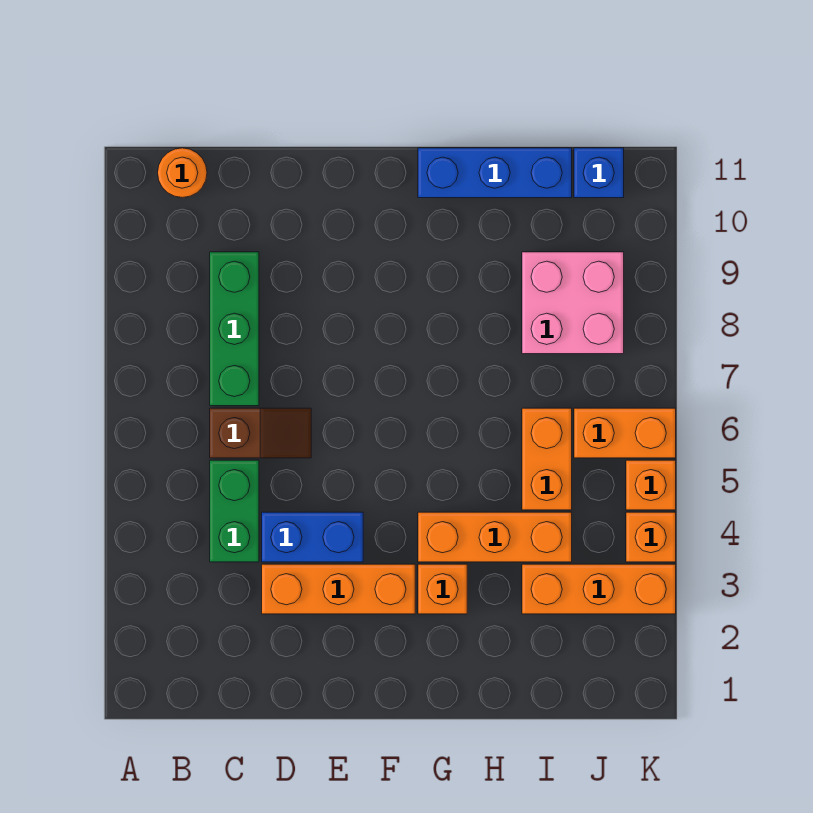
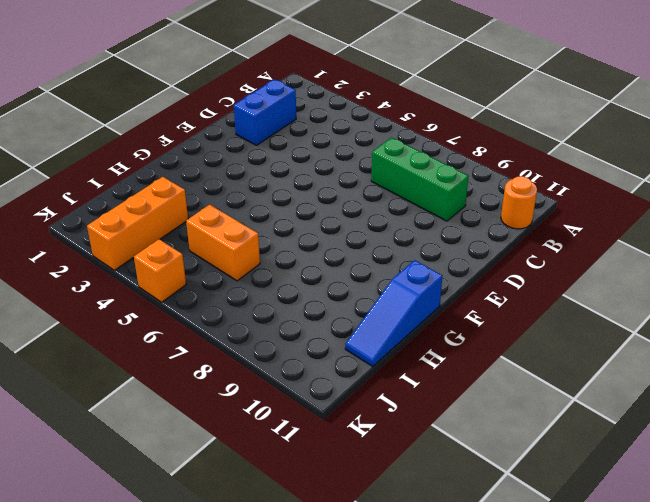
blue 1x2 brick [234,79,296,145] -> blue 1x2 brick moved to [262,512,363,562]
blue 1x3 slope [345,260,442,366] -> blue 1x3 brick [418,148,572,198]
none -> green 1x2 brick [210,460,259,562]
none -> brown 1x2 slope [210,408,311,458]
none -> orange 1x3 brick [262,564,415,614]

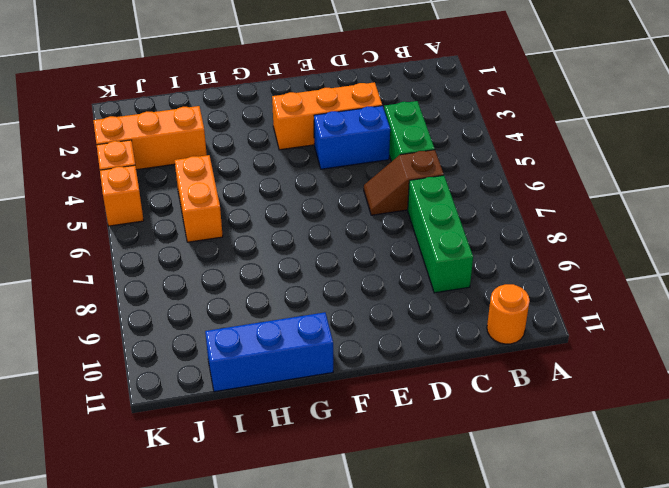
none -> orange 1x1 brick [418,564,467,614]
none -> orange 1x3 brick [418,512,572,562]
none -> pink 2x2 brick [522,252,624,354]

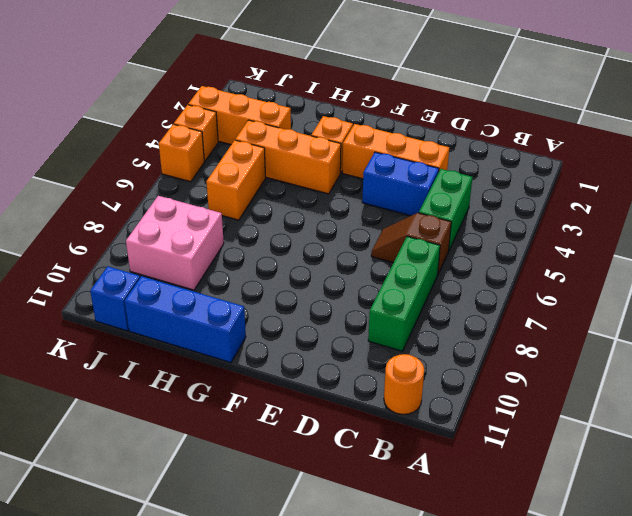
none -> orange 1x2 brick [574,408,676,458]

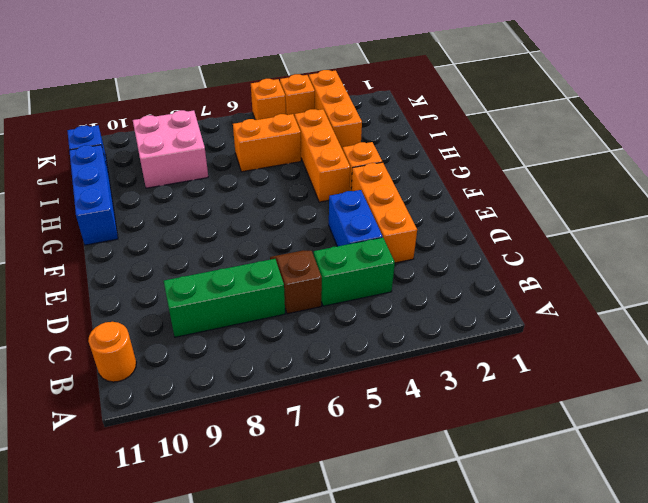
none -> orange 1x2 brick [574,408,676,458]

